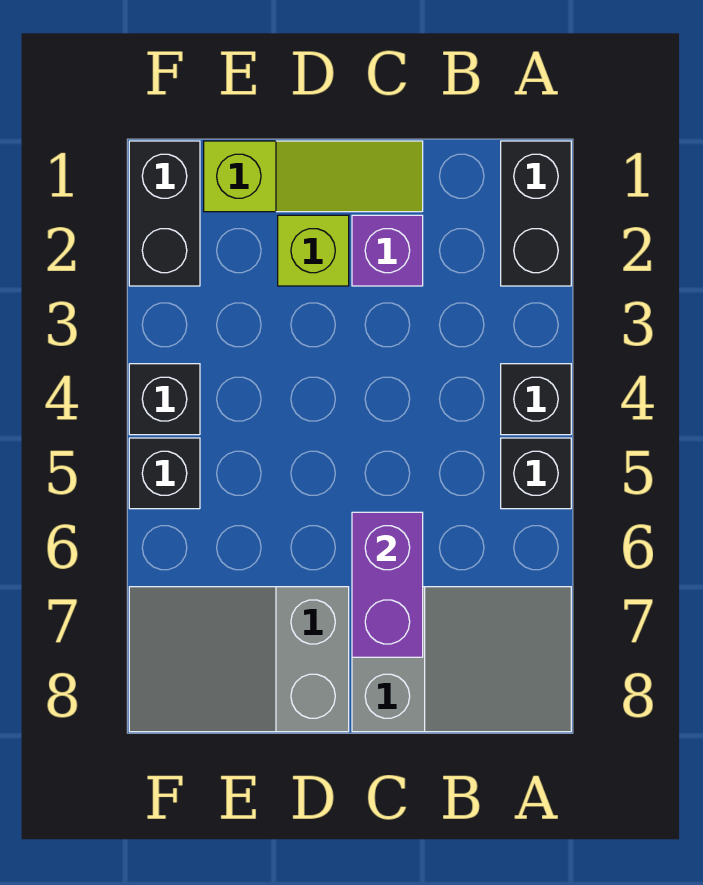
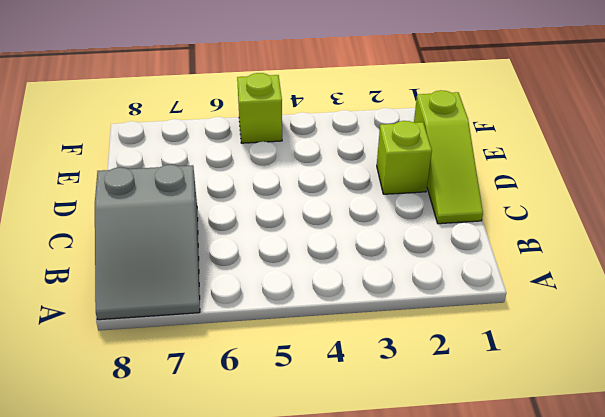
lime 1x1 brick [237,73,282,143] -> black 1x1 brick [129,438,200,509]
none -> black 1x2 brick [501,141,571,286]
none -> black 1x1 brick [501,364,571,435]
none -> black 1x1 brick [501,438,571,509]

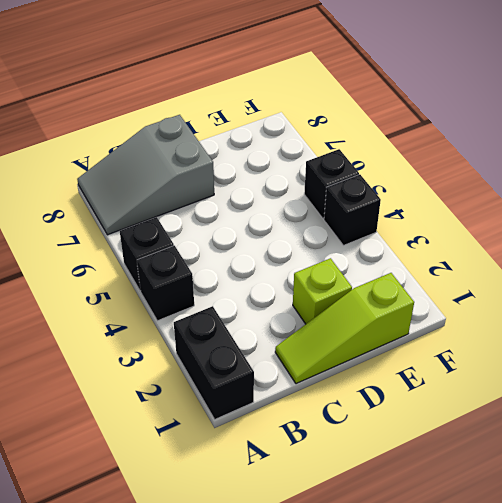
none -> purple 1x1 brick [352,215,423,286]
none -> grey 2x3 slope [129,587,349,732]
none -> black 1x2 brick [129,141,200,286]

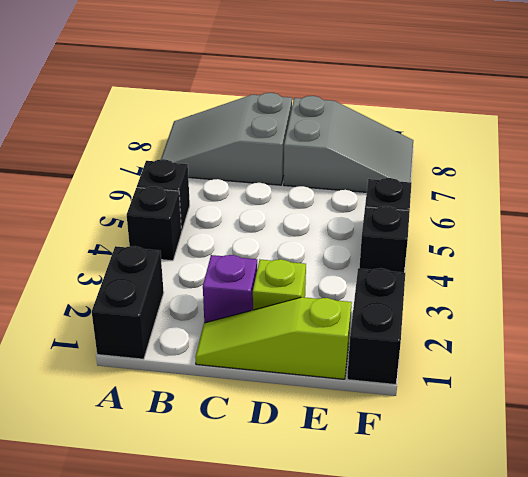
none -> purple 1x2 brick [352,512,423,657]

